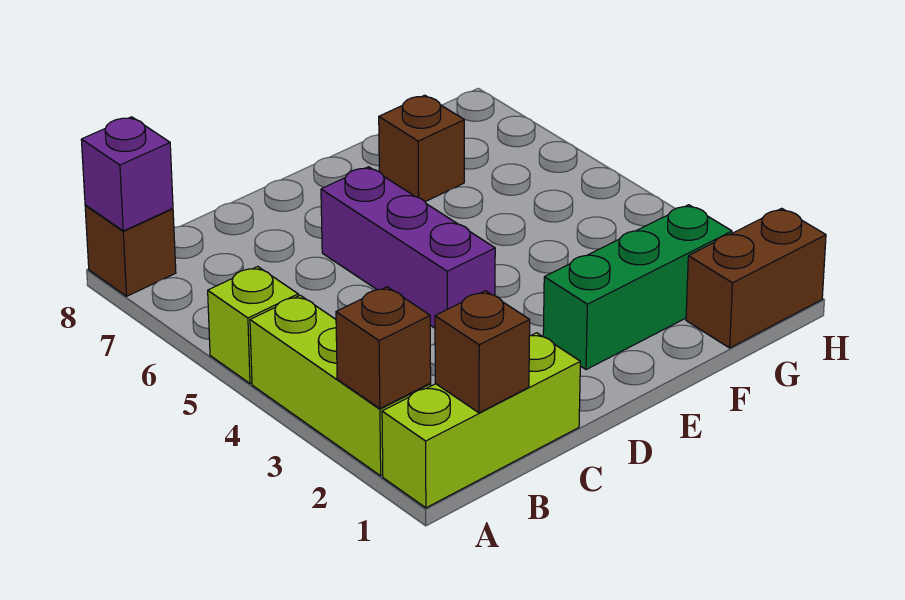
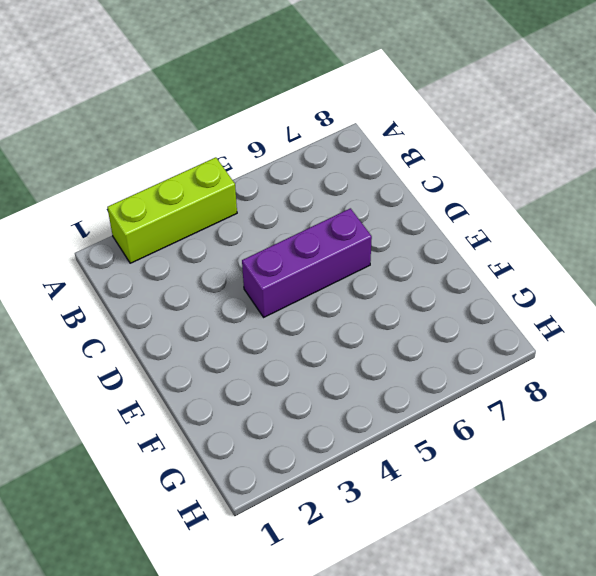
none -> lime 1x3 brick [382,333,580,508]
none -> lime 1x1 brick [208,267,298,384]

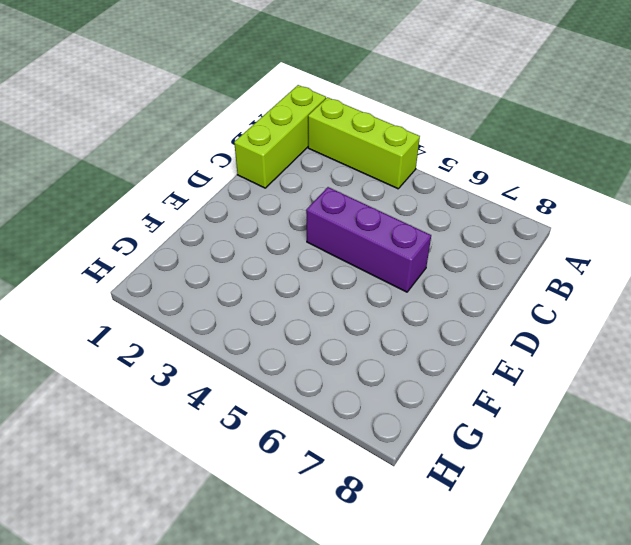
none -> lime 1x1 brick [208,267,298,384]
none -> brown 1x1 brick [85,205,176,296]

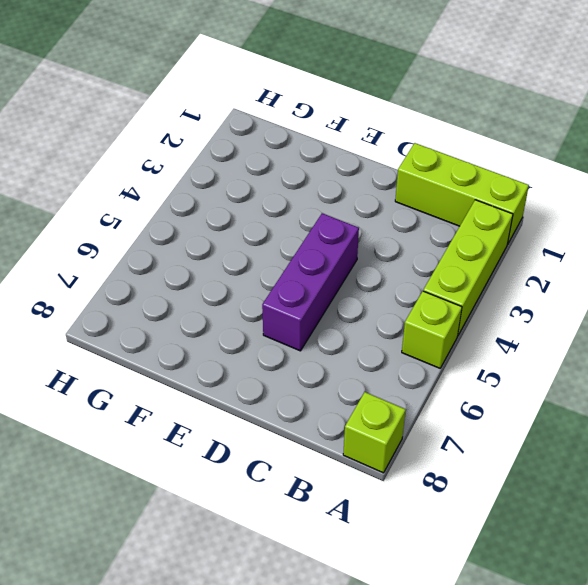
lime 1x1 brick [343,392,406,473] -> brown 1x1 brick [85,205,176,296]
none -> green 1x3 brick [543,205,732,370]
none -> brown 1x1 brick [379,95,464,202]

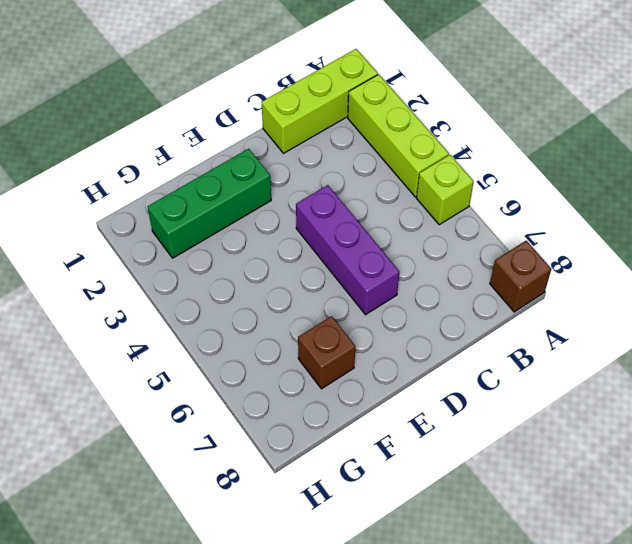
none -> brown 1x2 brick [686,208,826,348]
none -> brown 1x1 brick [336,287,431,409]

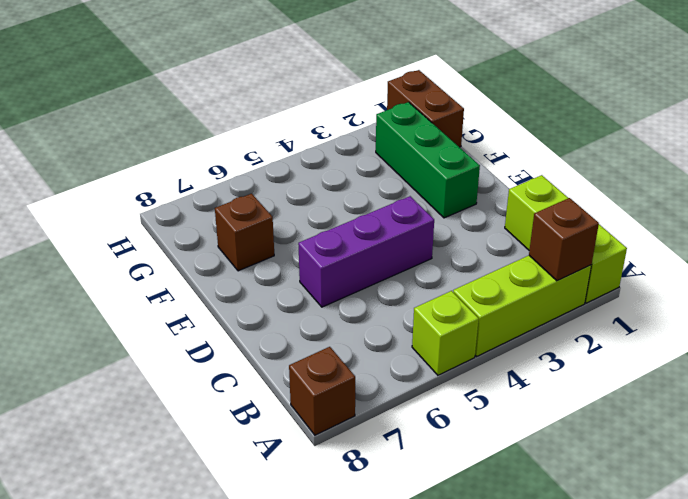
none -> purple 1x1 brick [81,117,173,231]
none -> brown 1x1 brick [435,291,530,413]

